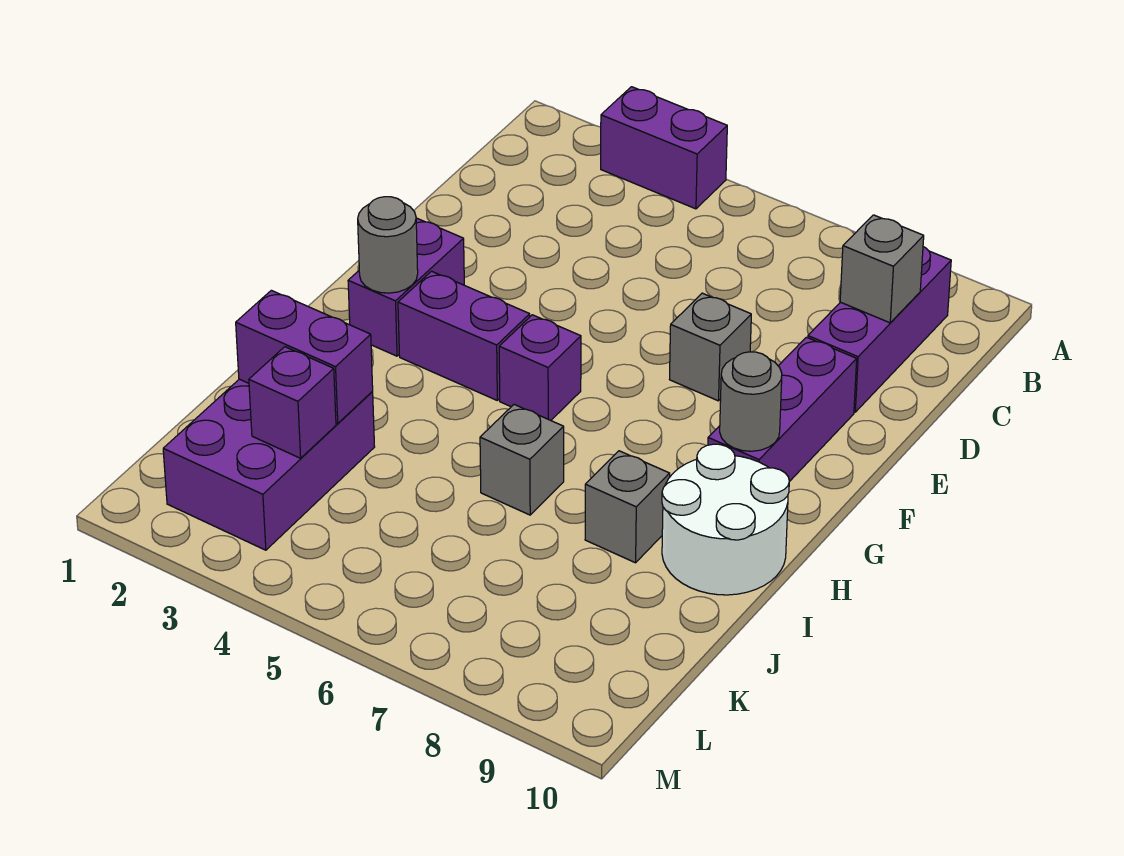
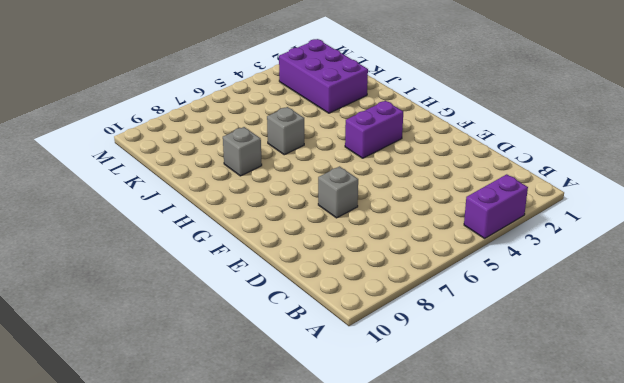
none -> purple 1x3 brick [808,247,951,412]
none -> purple 1x3 brick [708,337,857,482]
none -> purple 1x2 brick [348,218,464,356]

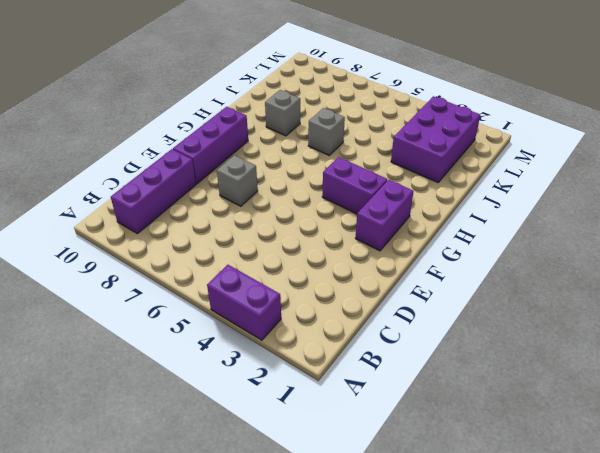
none -> purple 1x1 brick [499,315,581,420]
none -> white 2x2 round brick [662,444,789,595]
none -> grey 1x1 brick [840,215,924,323]

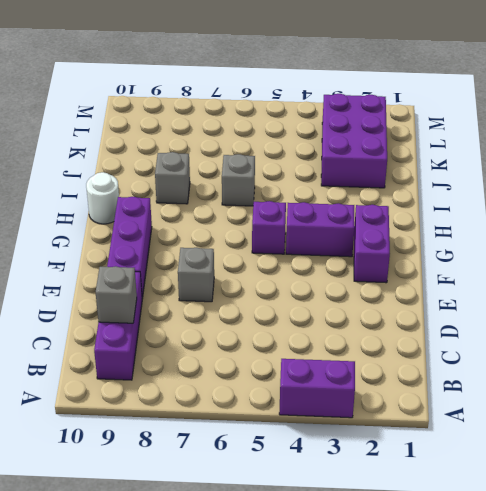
white 1x1 round brick [86,172,119,224] -> white 2x2 round brick [662,444,789,595]
none -> grey 1x1 round brick [358,197,418,293]
none -> grey 1x1 round brick [720,352,782,451]
none -> purple 1x2 brick [236,290,373,423]

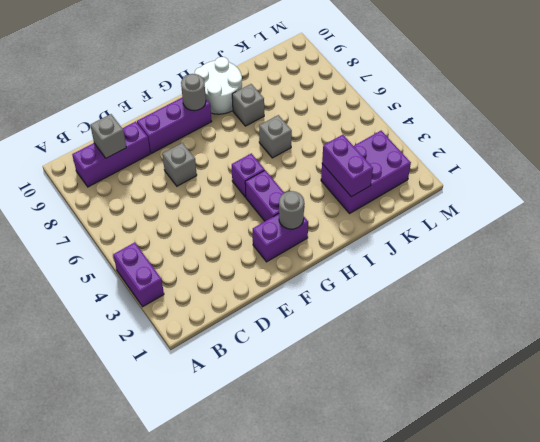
none -> purple 1x1 brick [249,347,336,458]

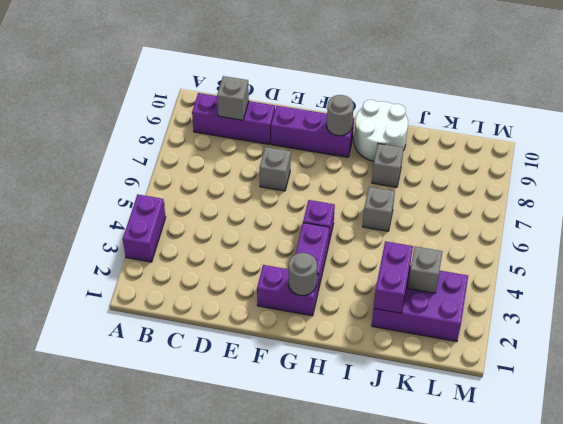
grey 1x1 brick [408,246,443,293] -> purple 1x1 brick [249,347,336,458]

